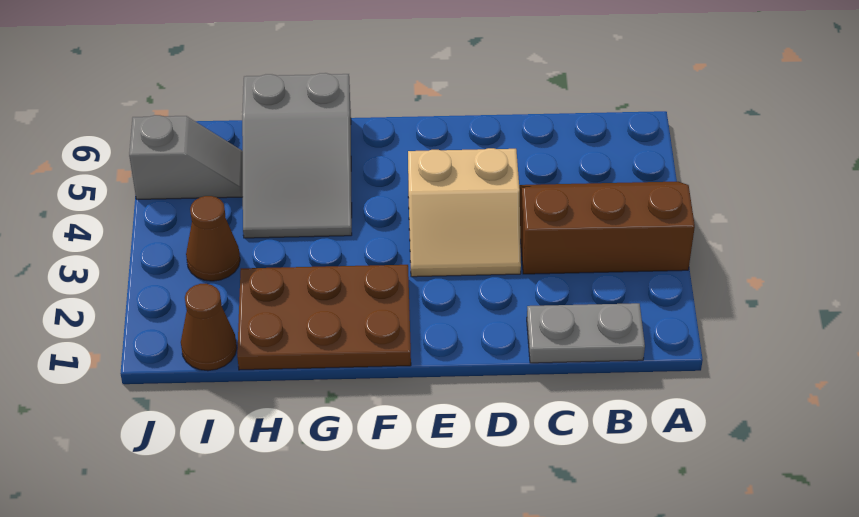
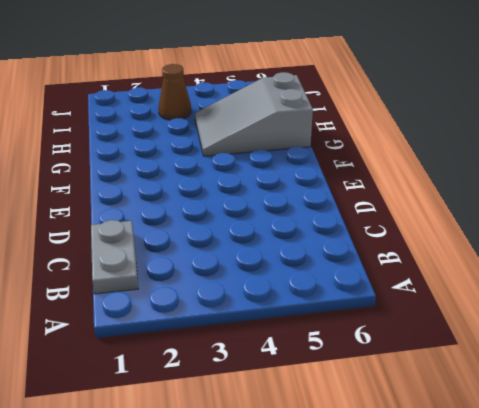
none -> brown 2x3 slope [519,182,695,274]
none -> tan 2x2 slope [408,148,521,277]

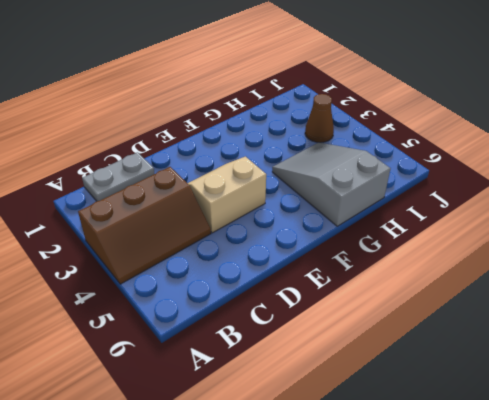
none -> brown 2x3 plate [237,265,411,370]
none -> brown 1x1 cone [181,284,237,371]

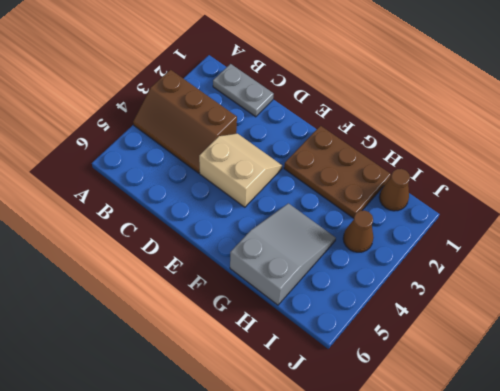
none -> grey 1x2 slope [129,115,243,199]

